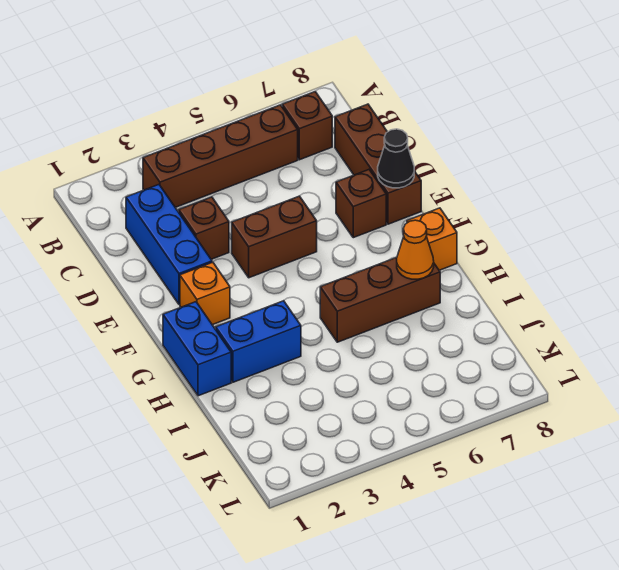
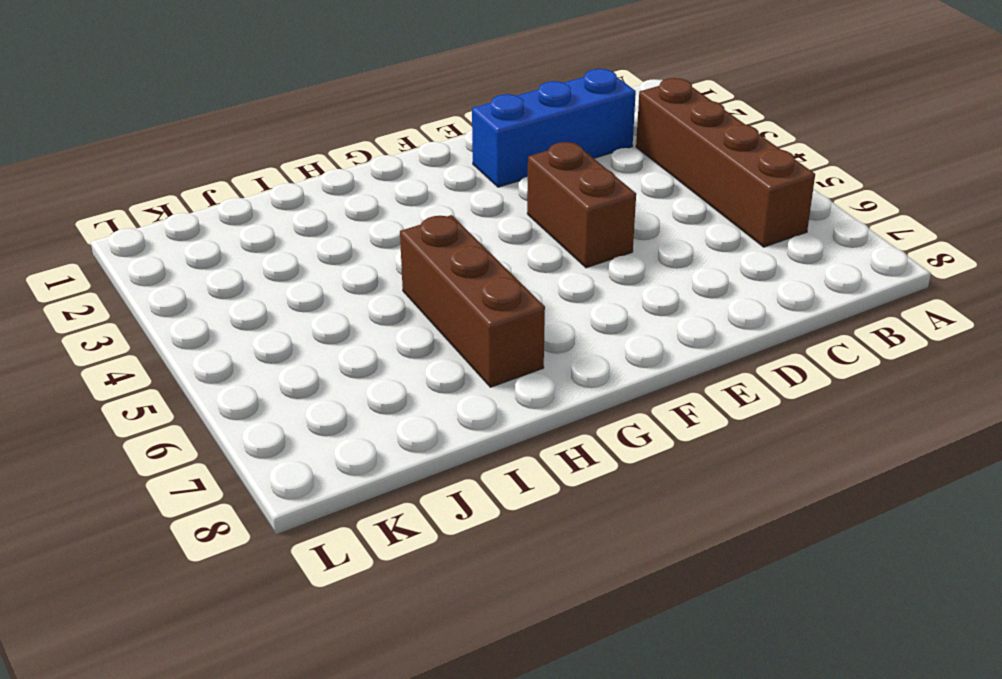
none -> brown 1x1 brick [282,92,332,160]
none -> brown 1x3 brick [335,104,421,224]
none -> brown 1x1 brick [179,197,229,259]

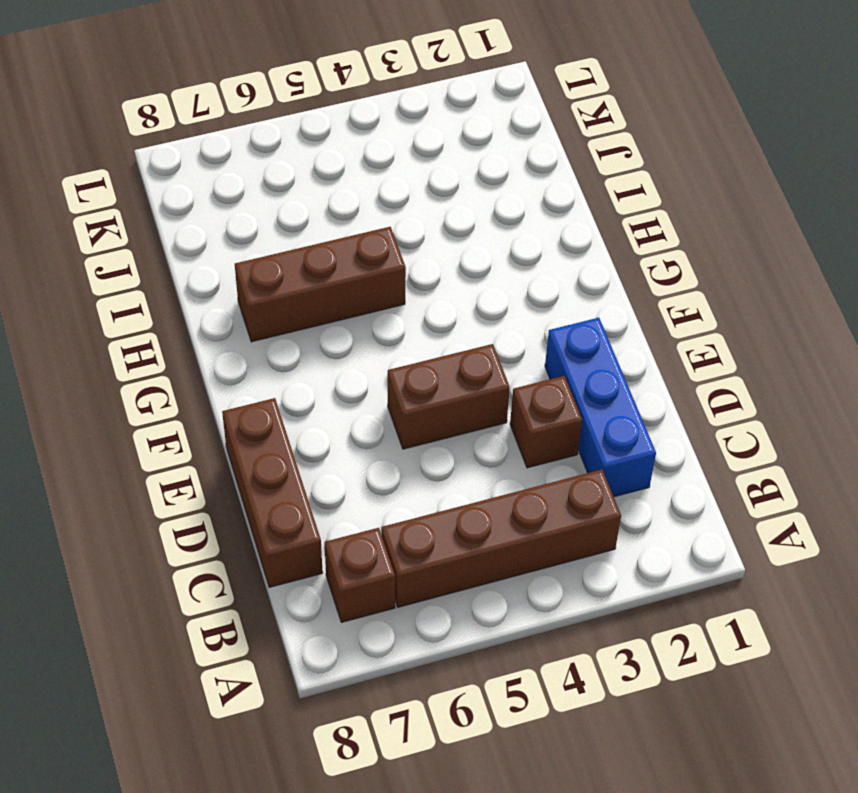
none -> brown 1x1 brick [336,170,386,238]
none -> orange 1x1 brick [180,262,230,325]
none -> blue 1x2 brick [163,302,231,396]

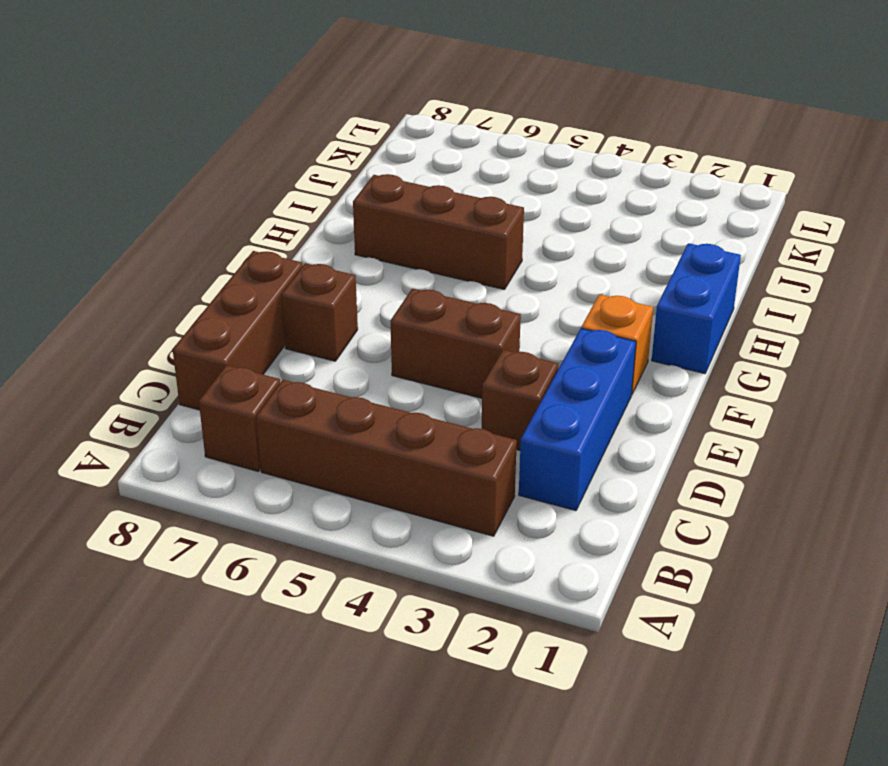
none -> orange 1x1 brick [407,208,457,270]
none -> blue 1x2 brick [216,301,301,382]
none -> black 1x1 cone [378,129,414,188]

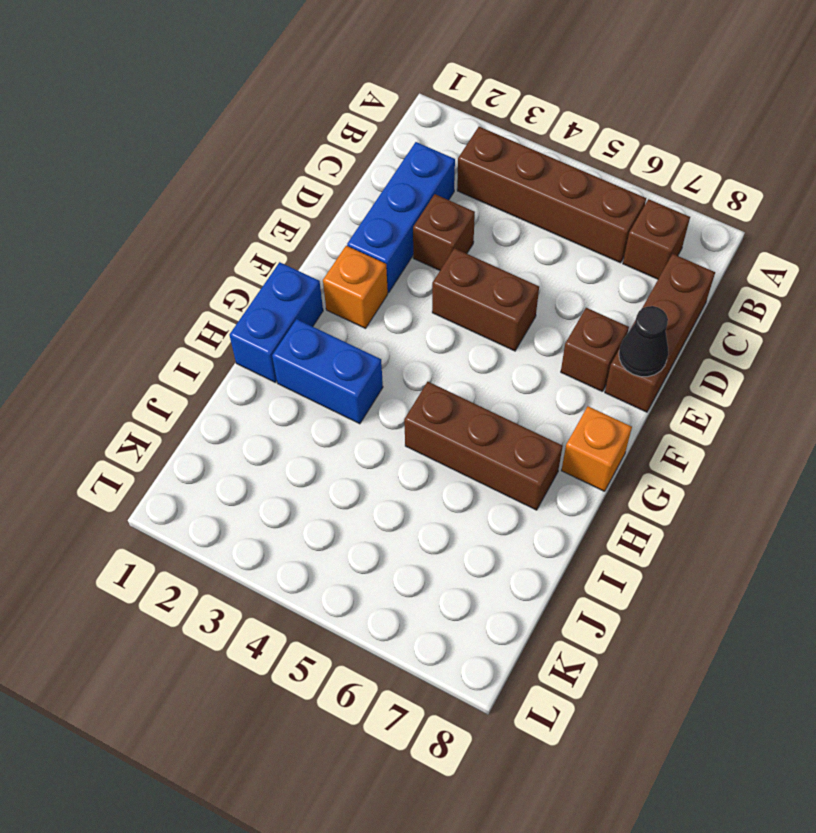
none -> orange 1x1 cone [397,220,434,279]

